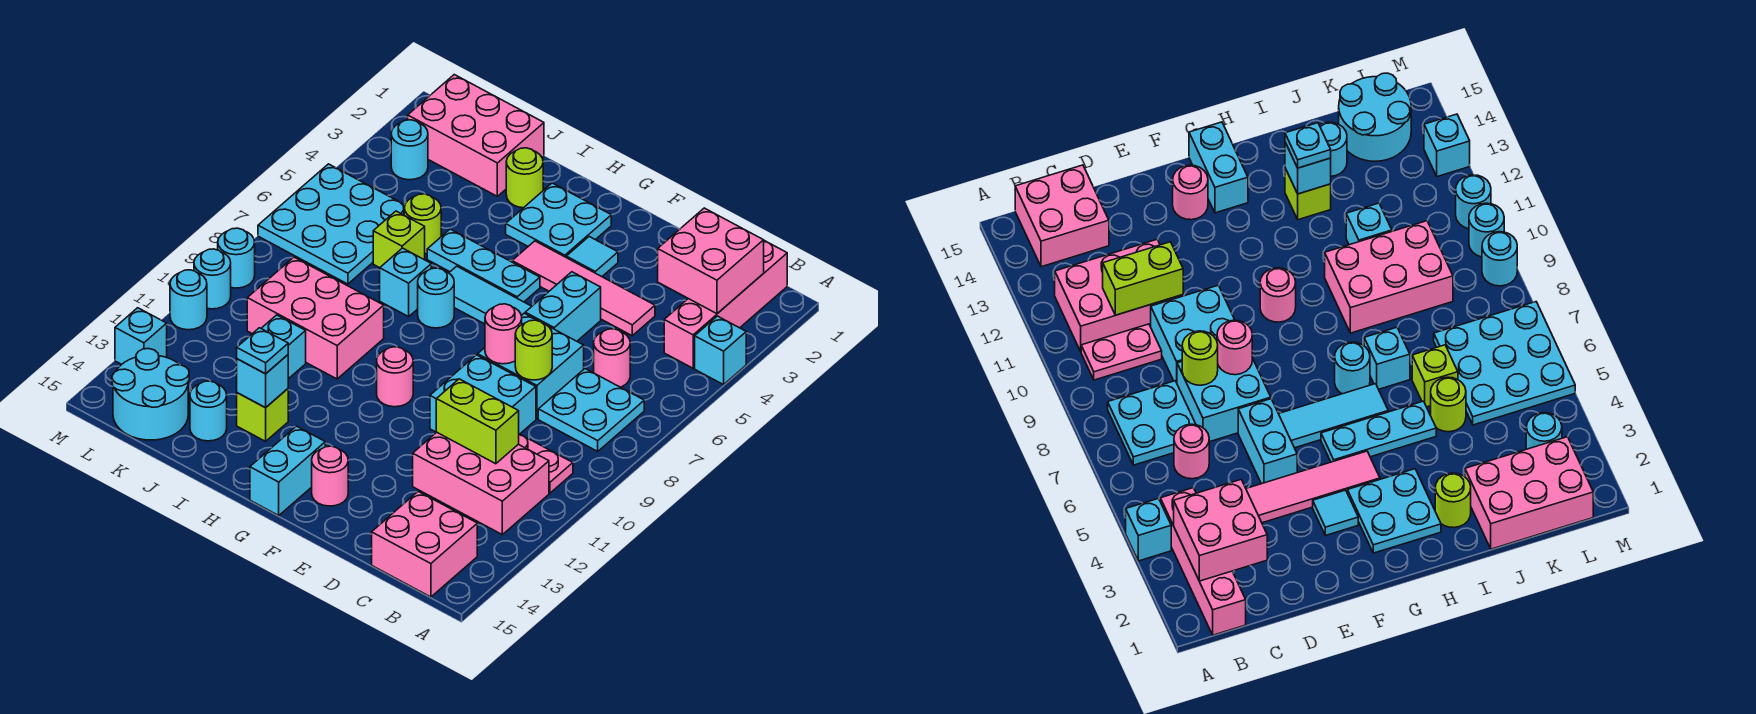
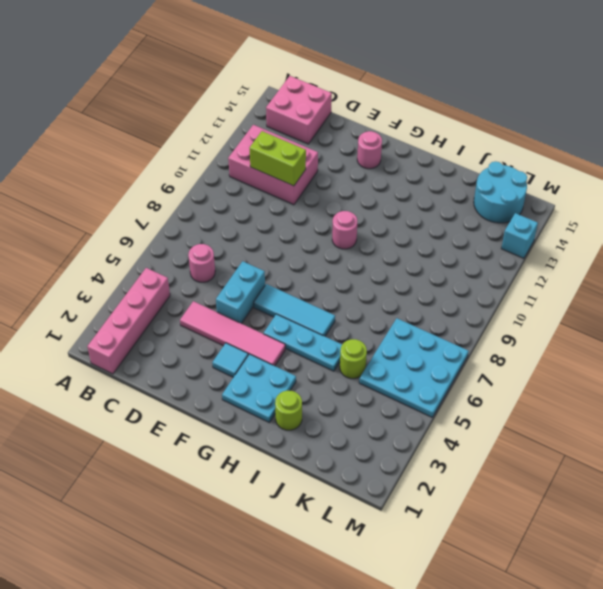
none -> cyan 1x1 brick [695,316,746,385]
none -> cyan 2x2 plate [538,369,644,451]
none -> pink 1x2 plate [519,434,573,493]
none -> cyan 2x2 brick [478,313,584,419]

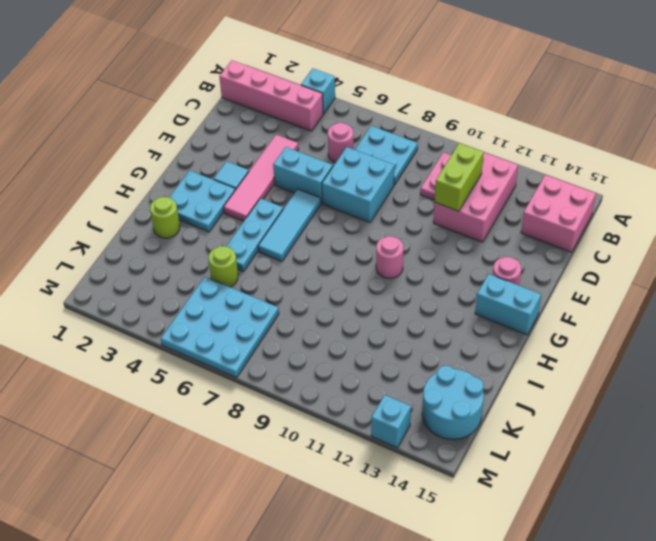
none -> cyan 2x2 brick [430,355,536,434]
none -> cyan 1x1 round brick [418,268,454,328]
none -> cyan 1x1 brick [380,248,431,317]
none -> pink 2x3 brick [247,257,384,379]

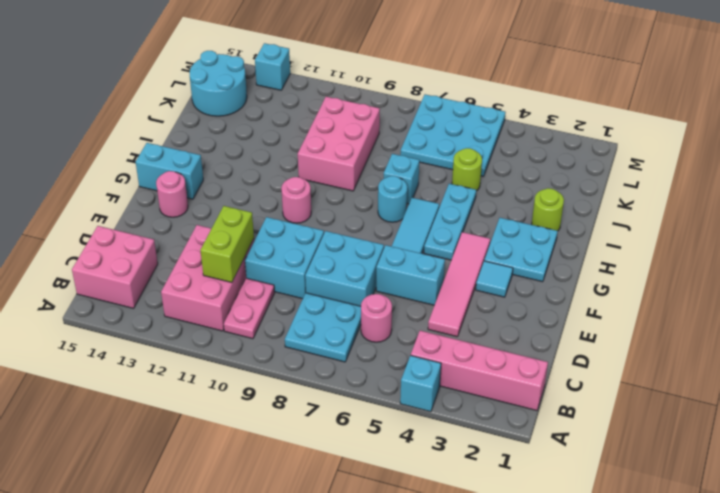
none -> lime 1x1 brick [237,389,288,441]
none -> pink 2x3 brick [408,75,544,196]
none -> lime 1x1 brick [373,211,425,268]
none -> cyan 1x1 brick [261,315,306,379]

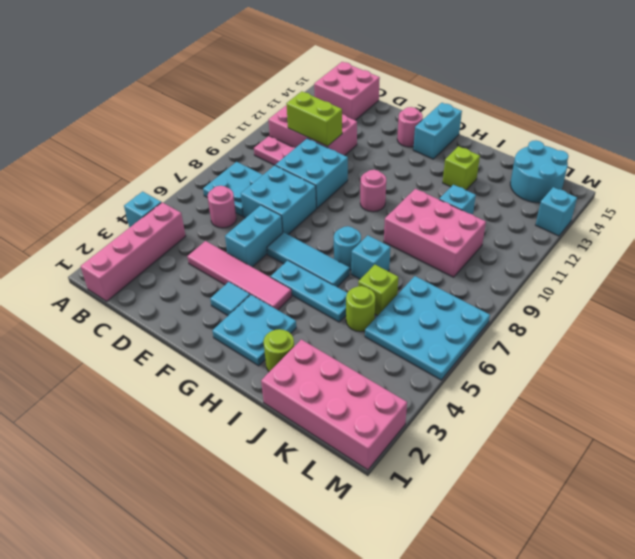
pink 2x4 brick [261,339,407,470] -> pink 2x3 brick [408,75,544,196]
none -> cyan 1x1 round brick [190,381,227,441]
none -> cyan 1x1 round brick [391,120,428,180]
none -> cyan 1x1 round brick [218,228,255,288]
none -> cyan 1x1 round brick [194,249,231,309]

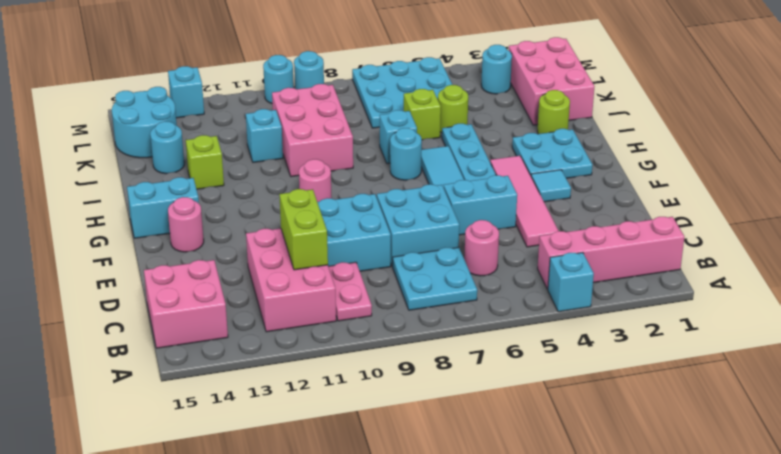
none -> cyan 1x1 round brick [170,270,207,330]
none -> pink 2x2 brick [658,208,764,314]
none -> lime 1x1 round brick [515,320,552,380]
none -> pink 1x1 round brick [485,304,522,364]

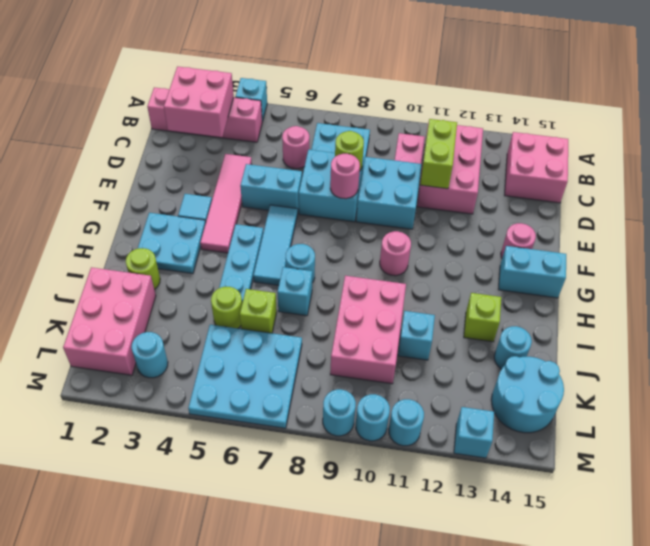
none -> cyan 1x1 brick [237,355,288,408]
none -> cyan 1x1 plate [237,328,288,374]

